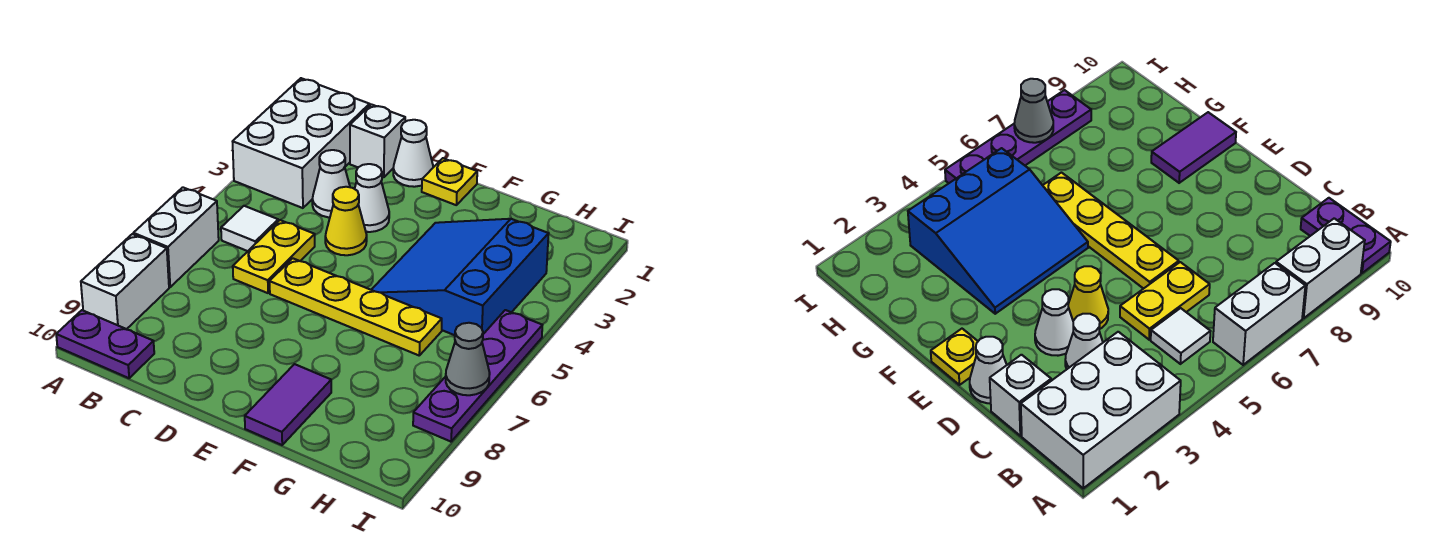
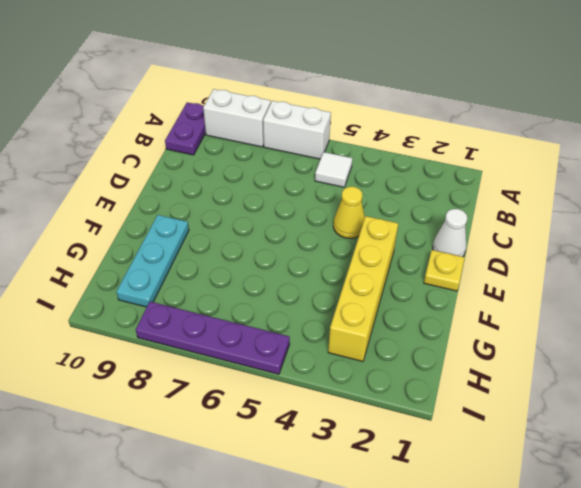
yellow 1x4 brick [328,216,398,361] -> blue 3x3 slope [371,219,549,335]
cyan 1x3 plate [116,215,189,307] -> purple 1x2 tile [245,364,331,445]
none -> white 2x3 brick [233,78,370,208]
none -> white 1x1 brick [350,104,405,177]
none -> white 1x1 cone [312,150,350,217]

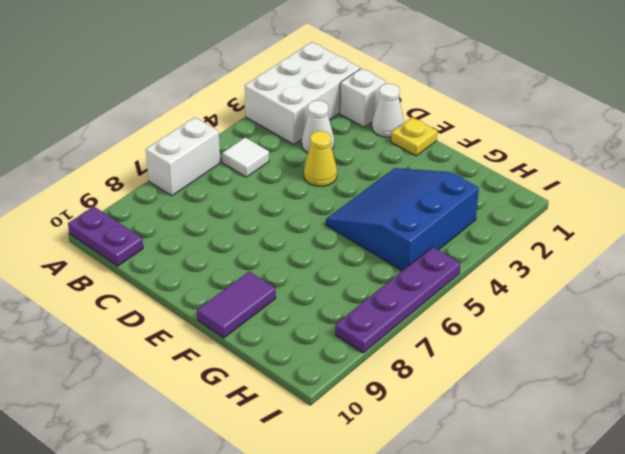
none -> white 1x2 brick [81,234,169,329]
none -> yellow 1x2 plate [233,220,315,293]
none -> white 1x1 cone [355,164,389,232]

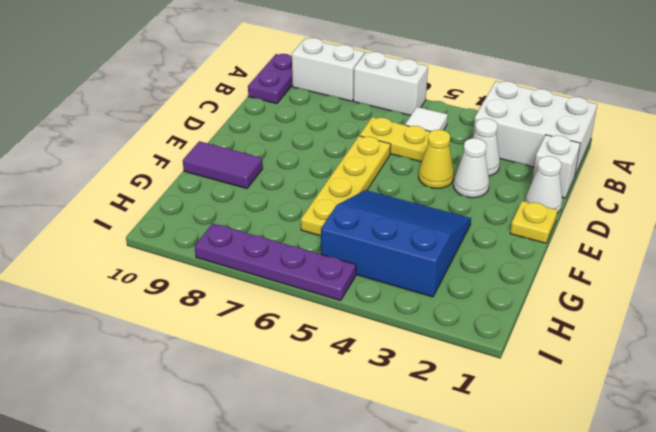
none -> grey 1x1 cone [446,323,490,395]

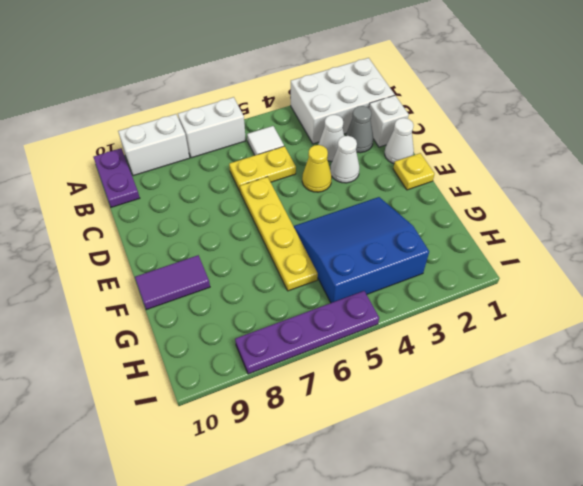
grey 1x1 cone [345,106,373,153] -> grey 1x1 cone moved to [446,323,490,395]

